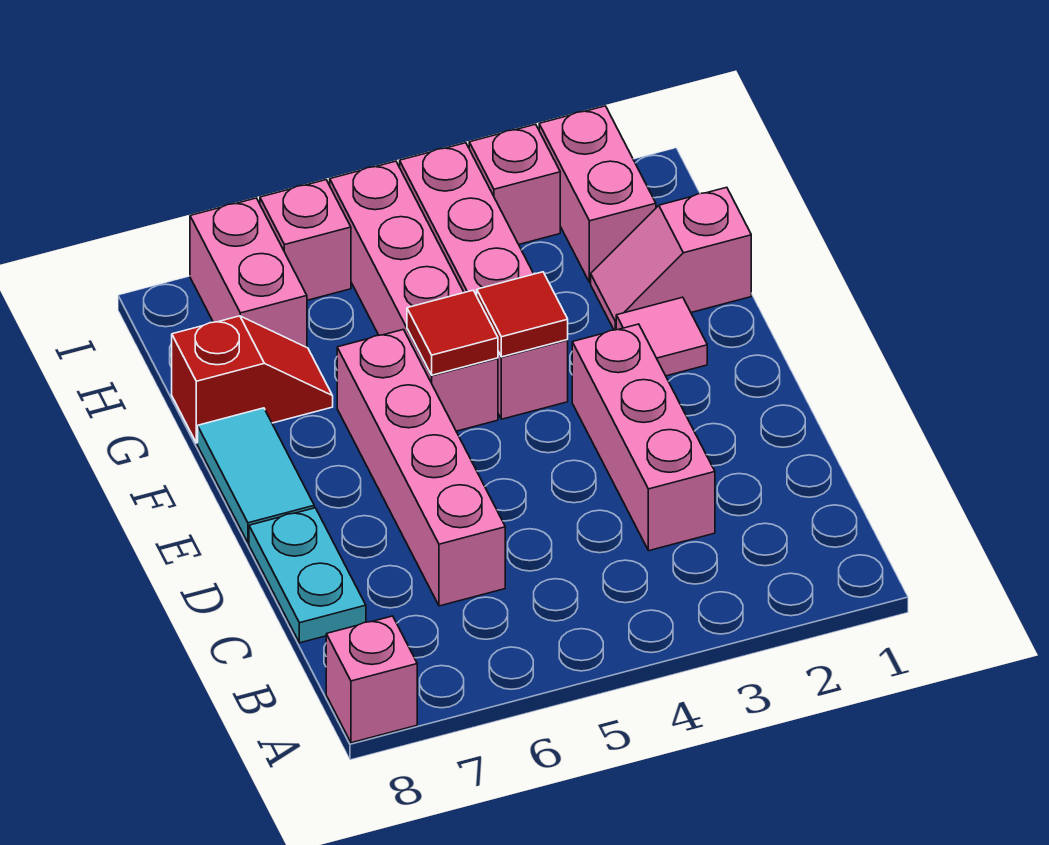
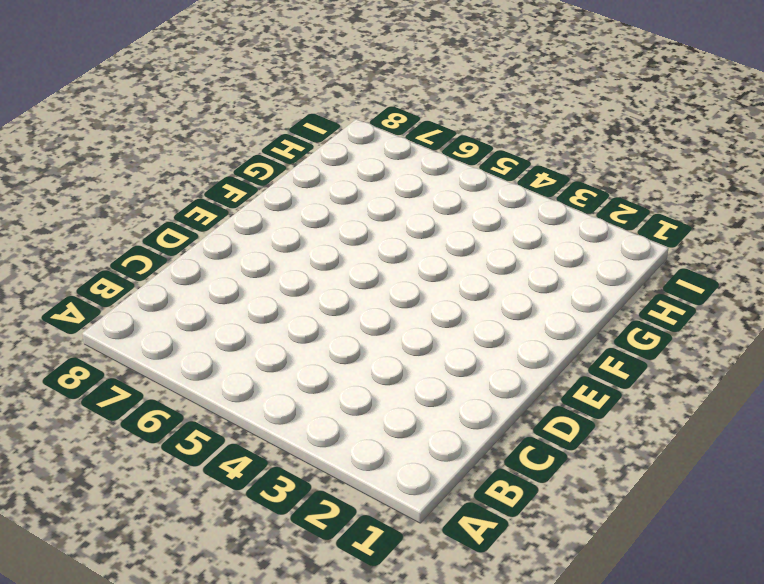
none -> pink 1x1 brick [326,616,417,743]
none -> pink 1x3 brick [572,324,715,551]
none -> pink 1x4 brick [337,330,505,606]

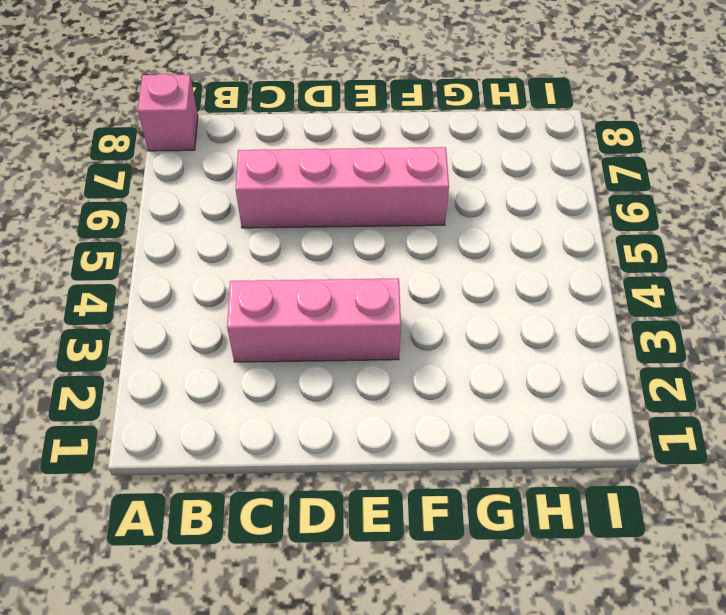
none -> cyan 1x2 plate [249,508,366,643]
none -> cyan 1x2 tile [198,408,314,543]
none -> pink 1x1 tile [616,297,707,376]

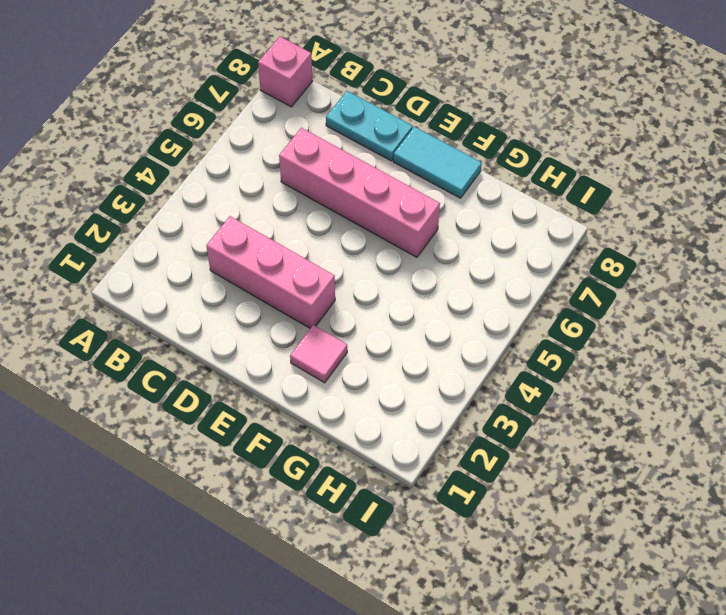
none -> pink 1x4 brick [400,143,568,419]
none -> pink 1x4 brick [330,161,498,431]
none -> pink 1x2 slope [591,187,751,330]

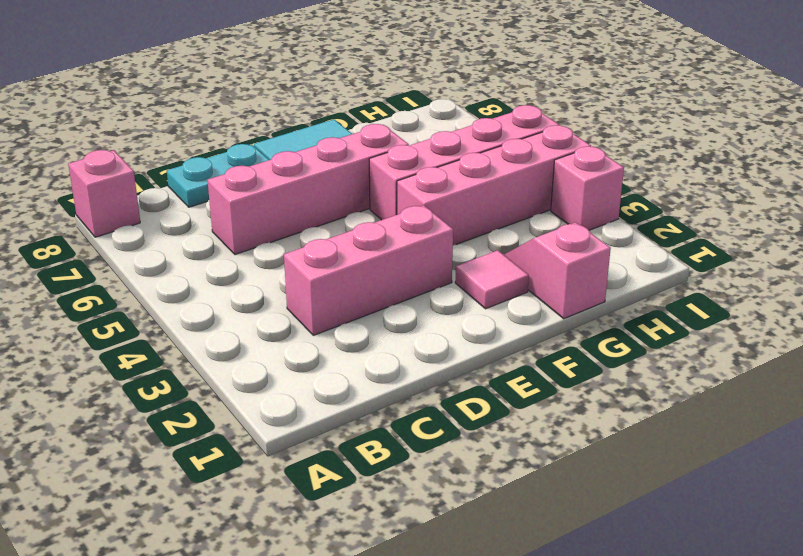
none -> red 1x2 slope [172,316,333,443]
none -> pink 1x2 brick [539,106,656,282]
none -> pink 1x2 brick [190,198,307,347]

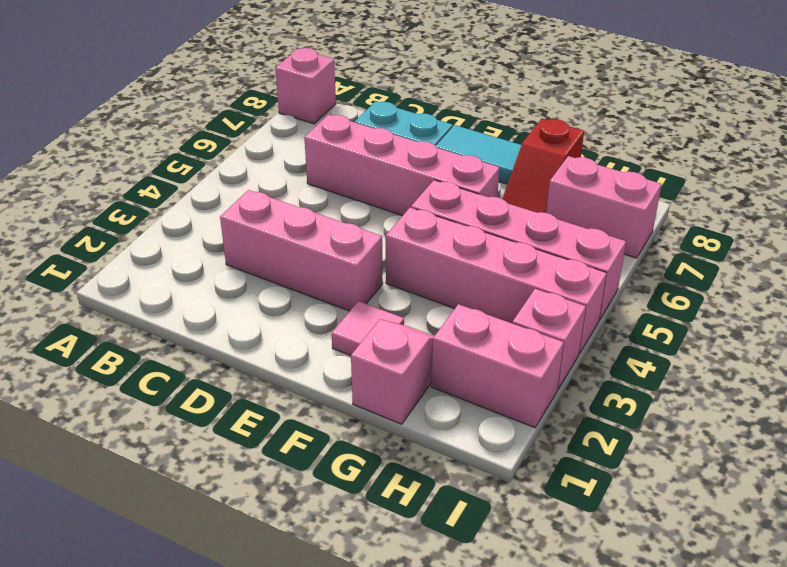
none -> pink 1x1 brick [260,180,351,300]
none -> red 1x1 tile [477,272,568,357]
none -> red 1x1 tile [407,290,498,375]

